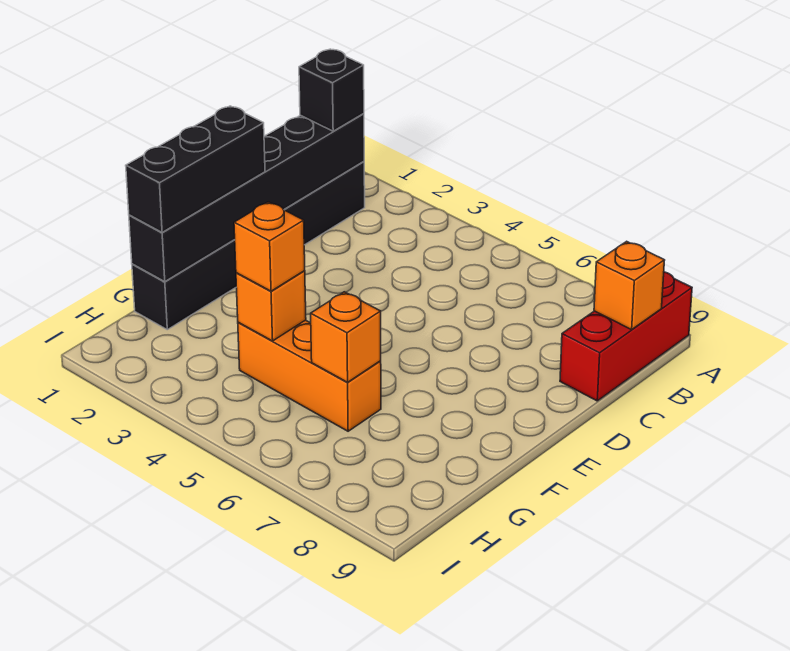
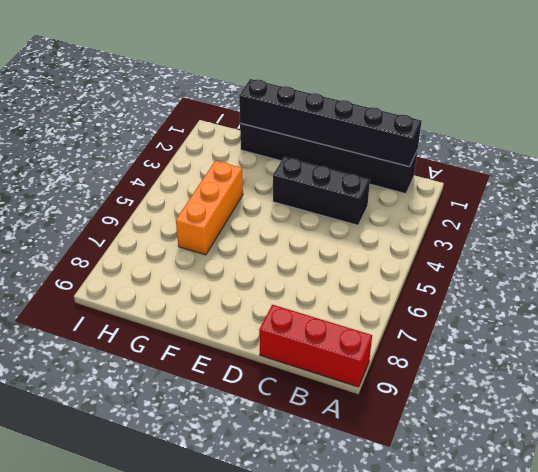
black 1x3 brick [273,157,370,225] -> black 1x3 brick moved to [126,106,265,232]
none -> orange 1x1 brick [594,241,665,330]
none -> orange 1x1 brick [236,271,306,341]

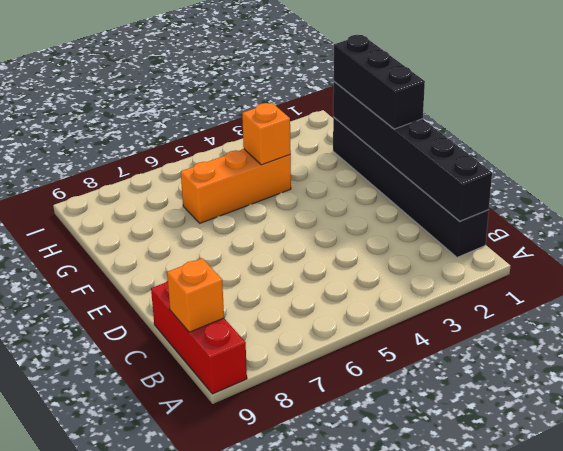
none -> orange 1x1 brick [311,292,381,382]
none -> black 1x1 brick [299,49,364,131]

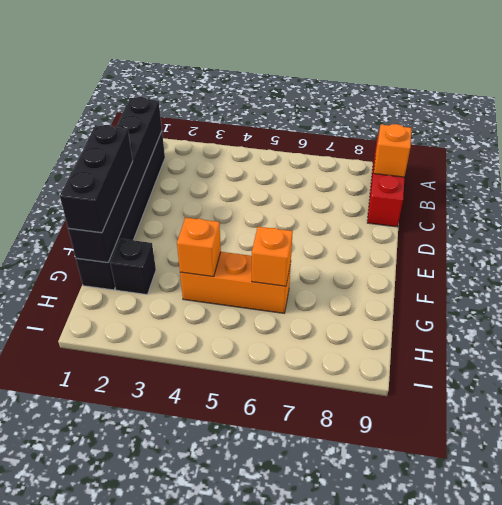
black 1x1 brick [110,239,156,294] -> black 1x1 brick moved to [299,49,364,131]
none -> orange 1x1 brick [234,202,305,291]

